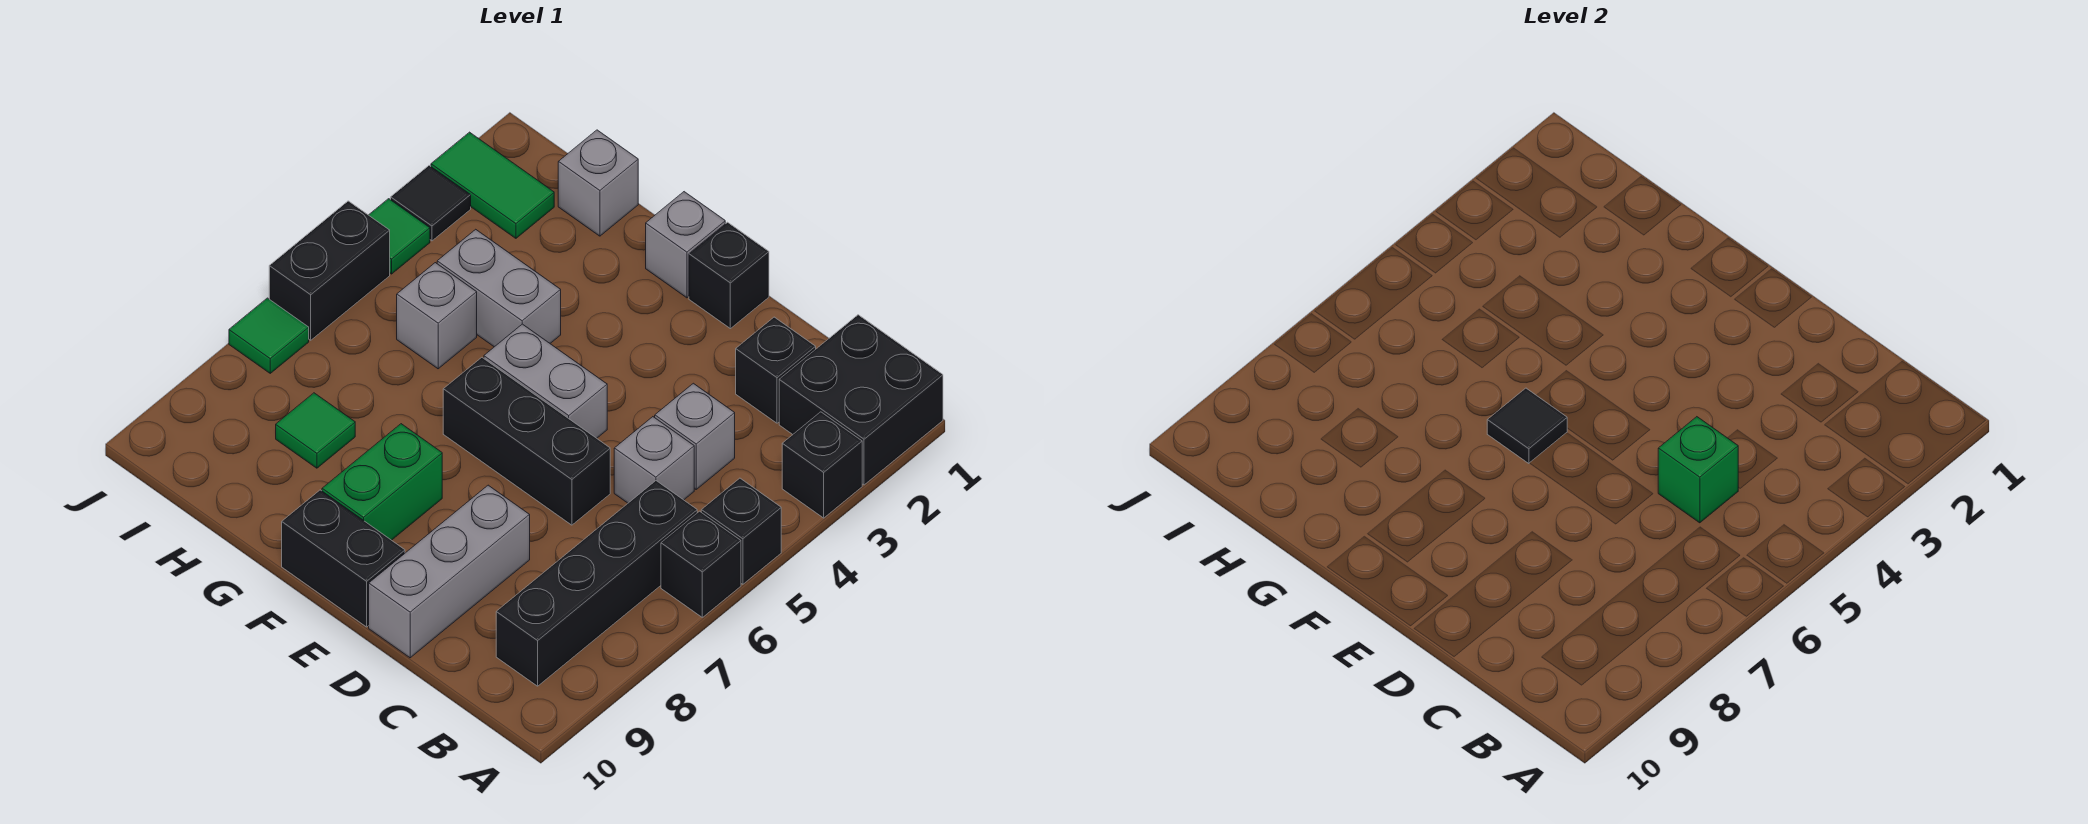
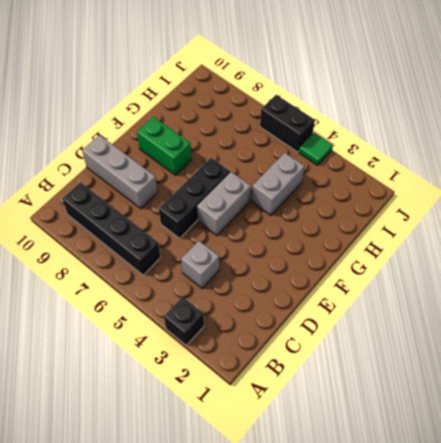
none -> black 2x2 brick [779,315,943,485]
none -> black 1x1 brick [701,478,781,584]
none -> black 1x1 brick [661,511,741,617]

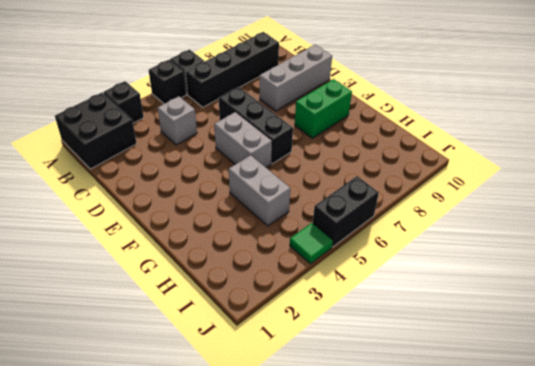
none -> black 1x1 brick [736,317,816,423]
none -> grey 1x1 brick [614,417,694,503]
none -> black 1x1 brick [689,222,769,329]

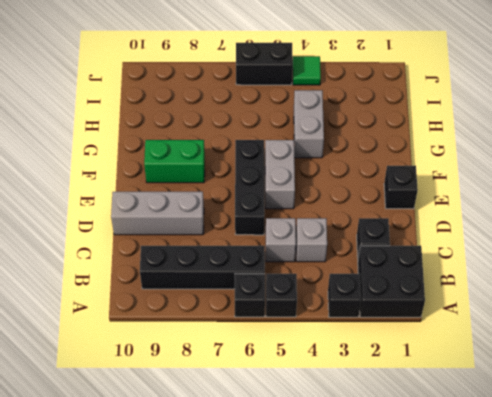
none -> black 1x2 brick [282,490,405,627]
none -> grey 1x1 brick [646,192,725,298]
none -> grey 1x1 brick [558,130,638,236]

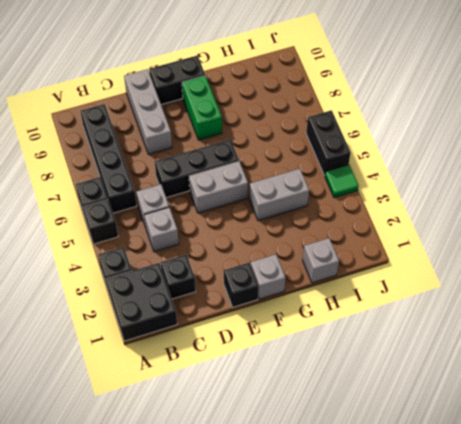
none -> grey 1x1 brick [397,263,477,369]
none -> green 1x1 tile [276,393,355,468]
none -> green 1x2 tile [431,132,554,238]

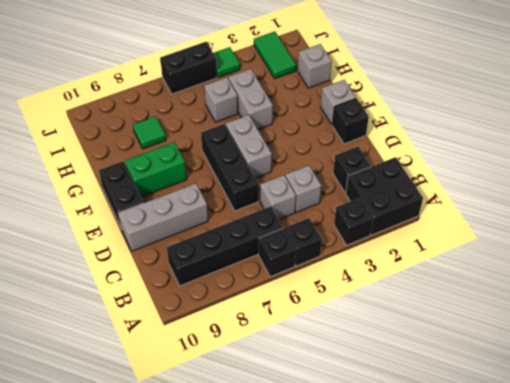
none -> black 1x1 tile [391,166,471,241]
none -> green 1x1 tile [229,298,309,373]
none -> green 1x1 brick [1658,417,1738,523]

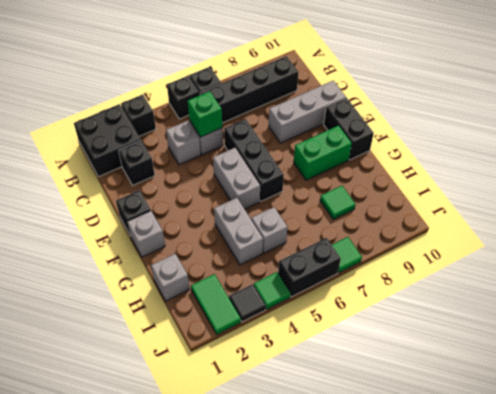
none -> black 1x1 tile [1487,388,1567,464]

